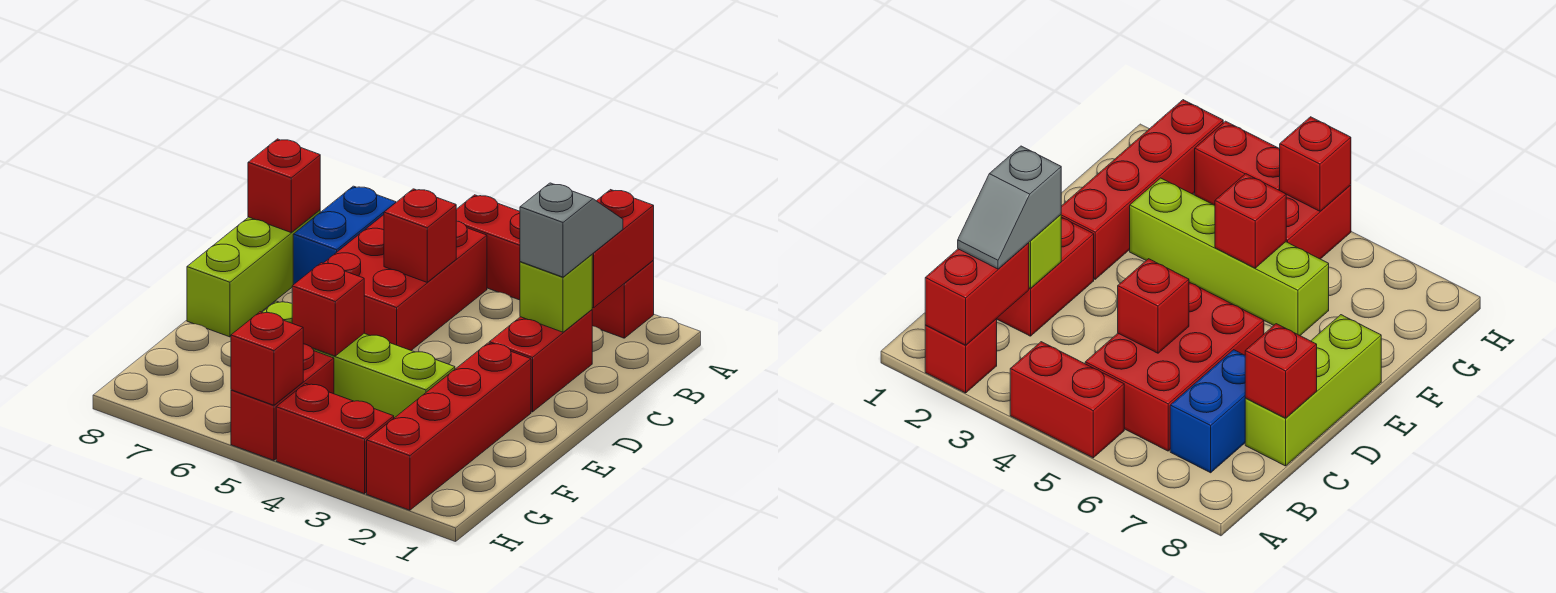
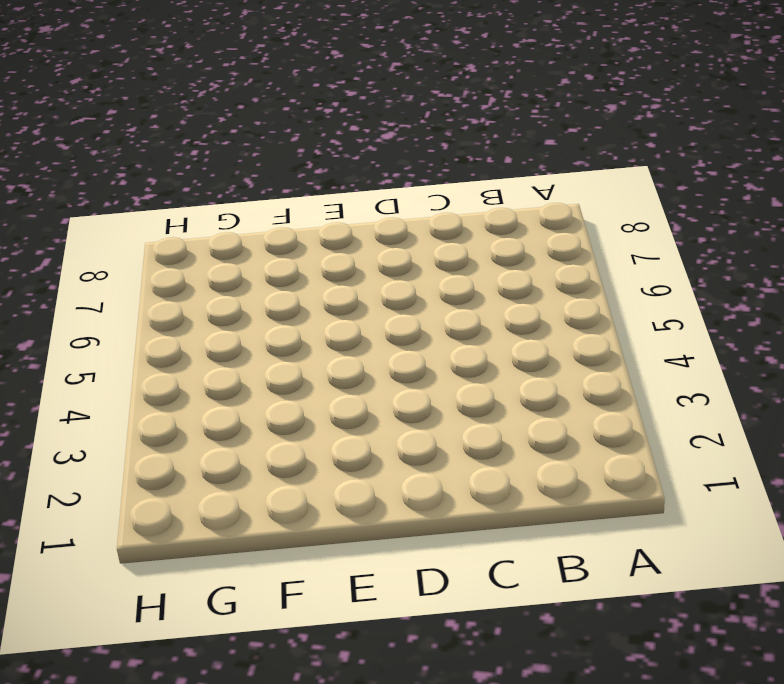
none -> red 1x1 brick [592,261,654,338]
none -> red 1x2 brick [456,195,520,300]
none -> red 2x3 brick [324,215,487,350]

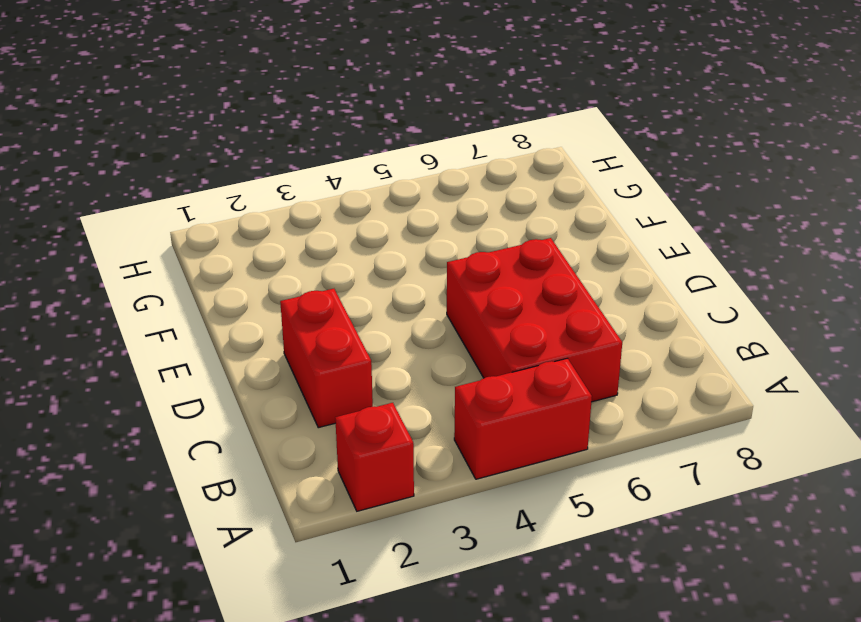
none -> blue 1x2 brick [293,186,396,285]
none -> lime 1x3 brick [187,210,320,337]
none -> red 1x4 brick [367,343,531,510]

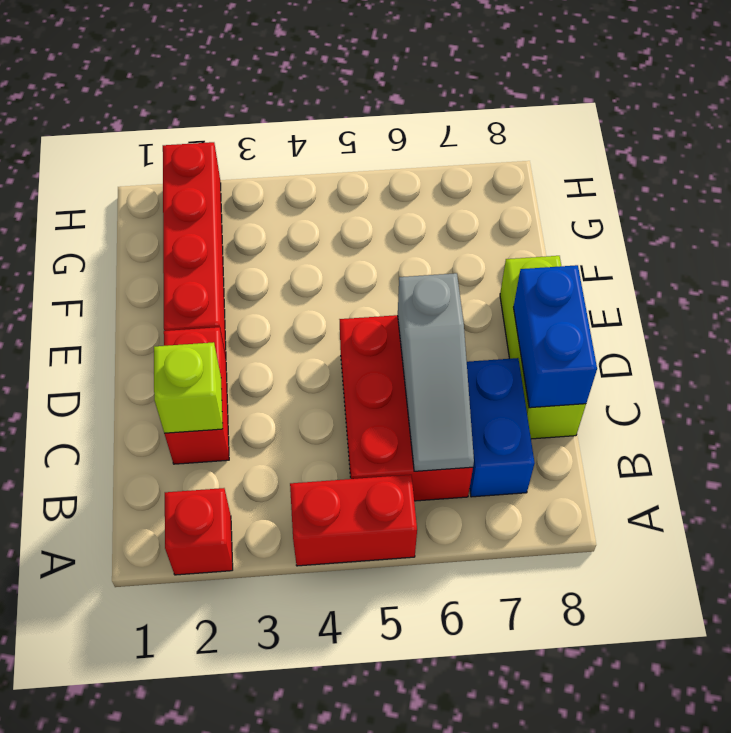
grey 1x3 slope [398,273,474,471] -> none
blue 1x2 brick [513,265,597,408] -> red 1x1 brick [248,139,320,232]
none -> lime 1x4 brick [262,301,455,418]
none -> red 1x2 brick [231,344,334,460]
none -> red 1x2 brick [276,384,394,494]

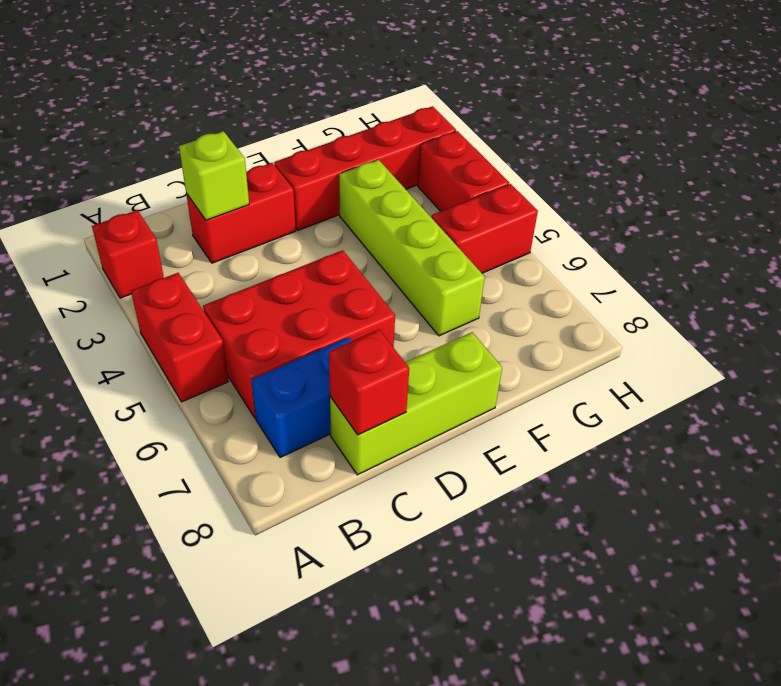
none -> red 1x2 brick [592,190,654,308]
none -> red 1x1 brick [384,189,456,282]
none -> red 1x1 brick [292,263,364,356]

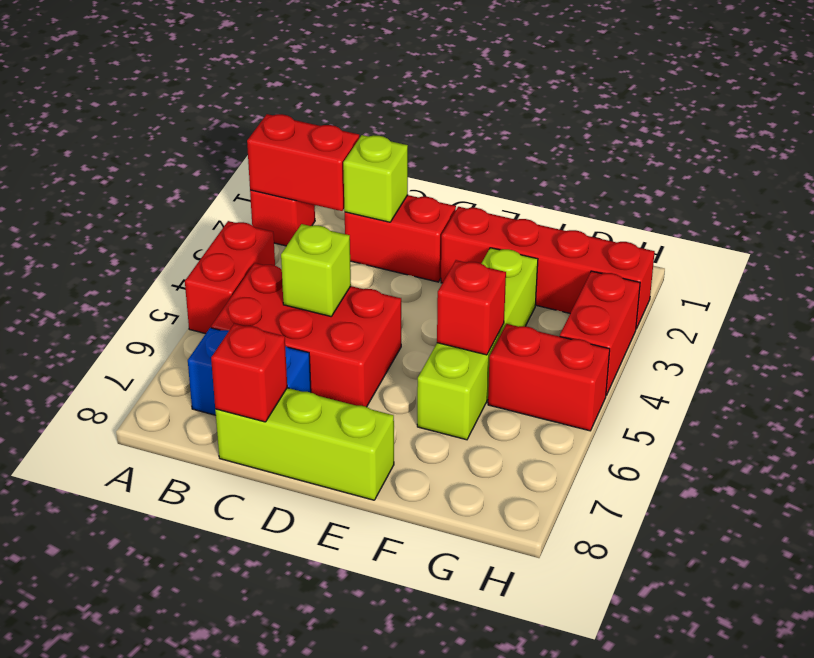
lime 1x1 brick [281,224,351,316] -> red 1x1 brick [384,189,456,282]
none -> red 1x1 brick [231,312,303,405]
none -> grey 1x2 slope [520,183,623,277]

